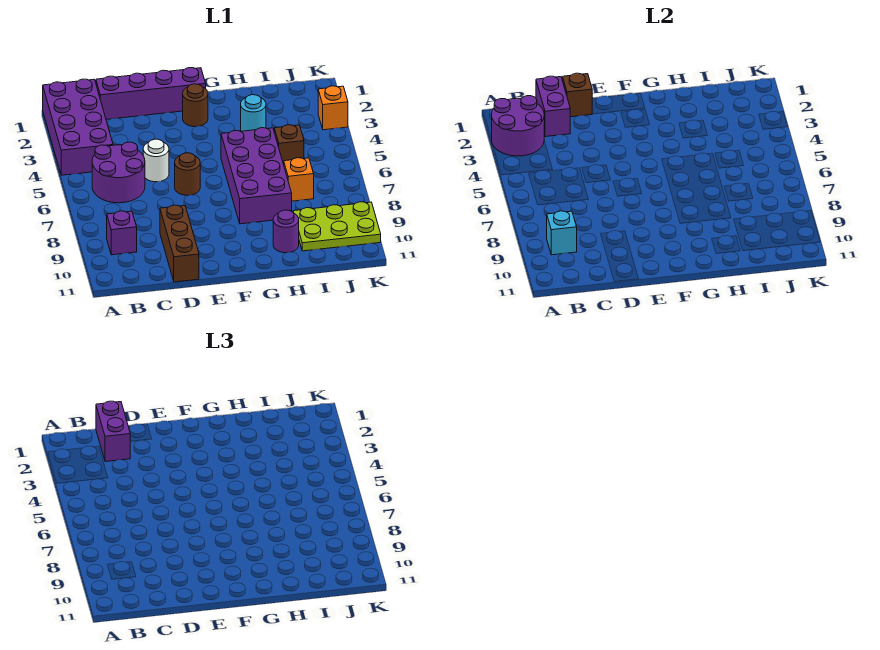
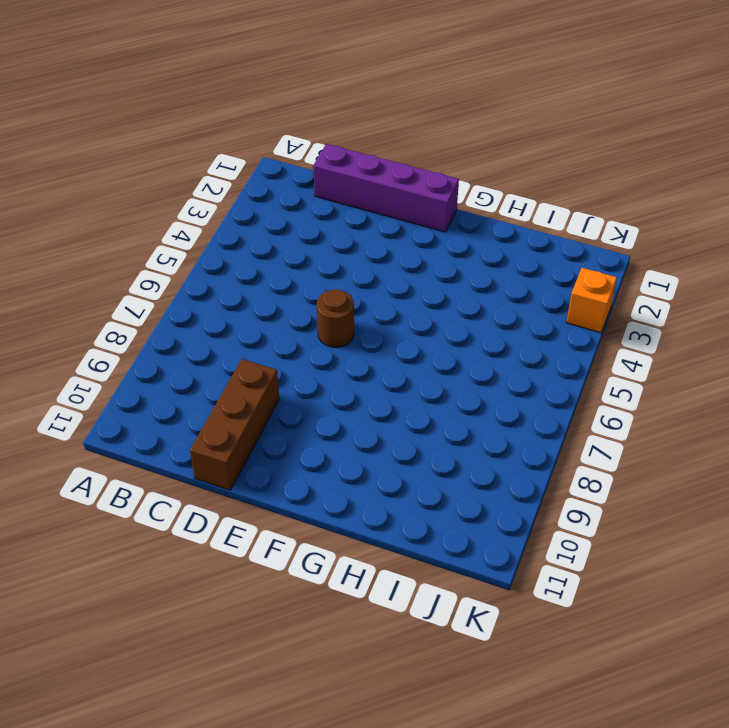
none -> purple 2x4 brick [43,79,113,175]
none -> purple 2x2 round brick [92,142,145,203]
none -> purple 1x1 brick [107,211,137,255]

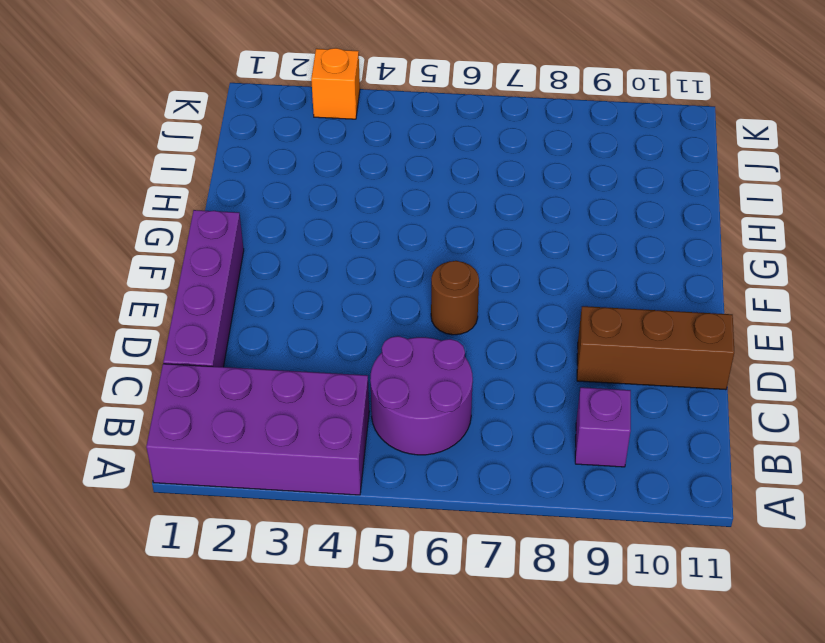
none -> white 1x1 round brick [143,139,169,182]
none -> brown 1x1 round brick [183,84,208,127]
none -> purple 2x4 brick [221,128,292,224]

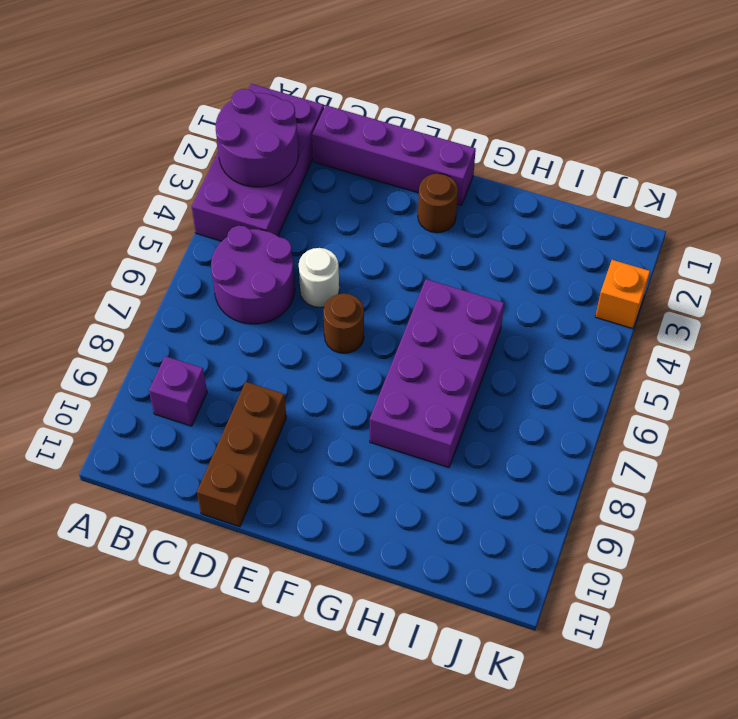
none -> cyan 1x1 round brick [241,95,266,131]
none -> purple 1x1 round brick [273,210,299,253]
none -> brown 1x1 brick [274,125,304,164]

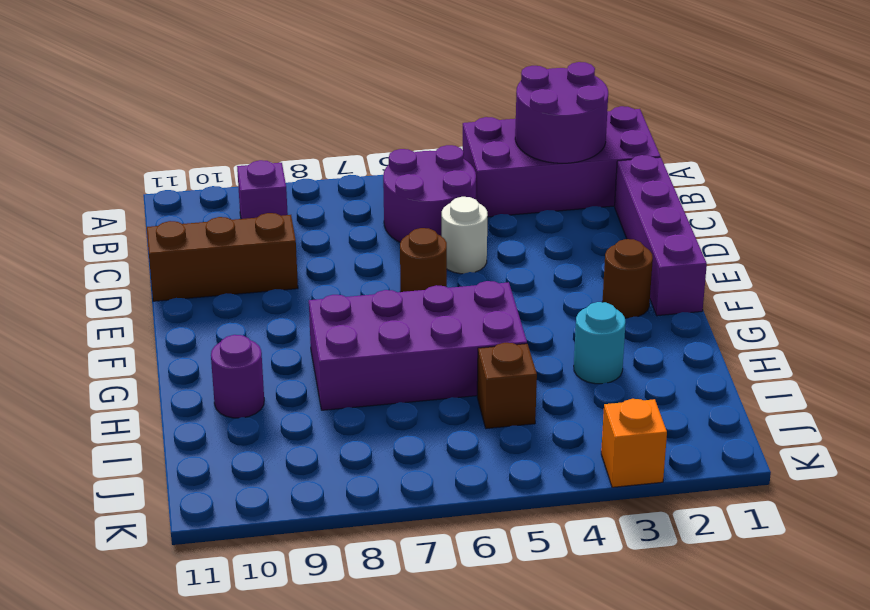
none -> orange 1x1 brick [284,158,314,201]
none -> lime 2x3 plate [293,202,381,251]
none -> cyan 1x1 brick [547,211,577,255]

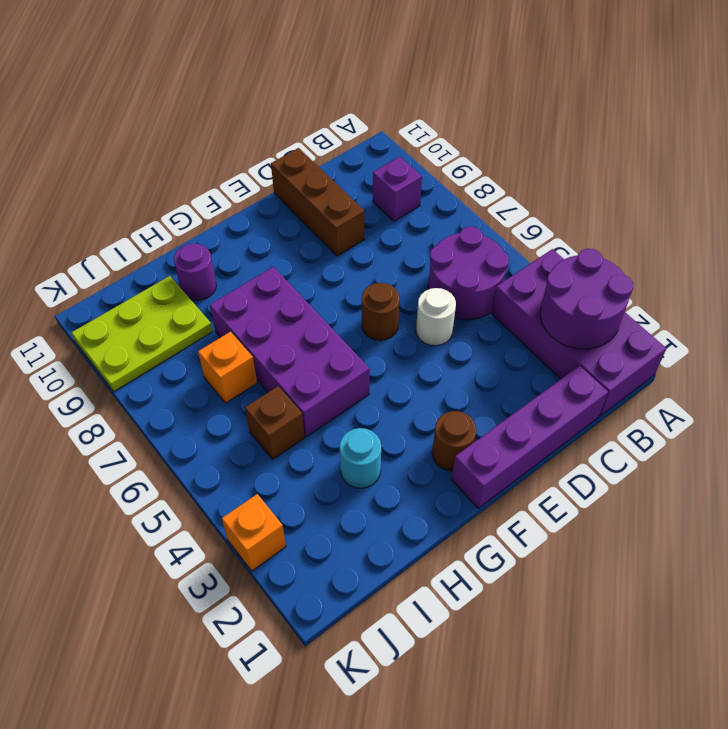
none -> cyan 1x1 brick [547,211,577,255]
none -> purple 1x2 brick [536,76,570,137]
none -> brown 1x1 brick [563,73,592,117]

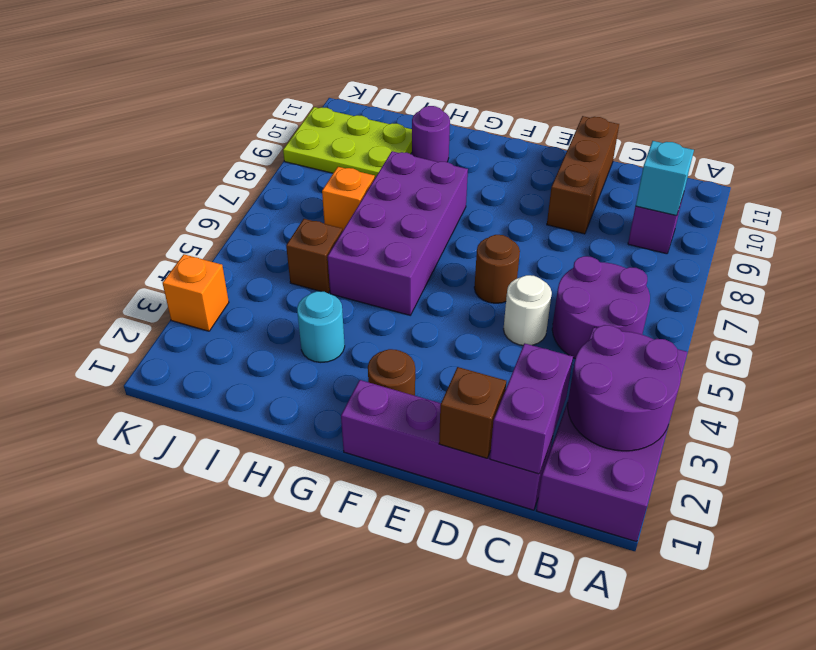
none -> purple 1x2 brick [96,401,131,462]

